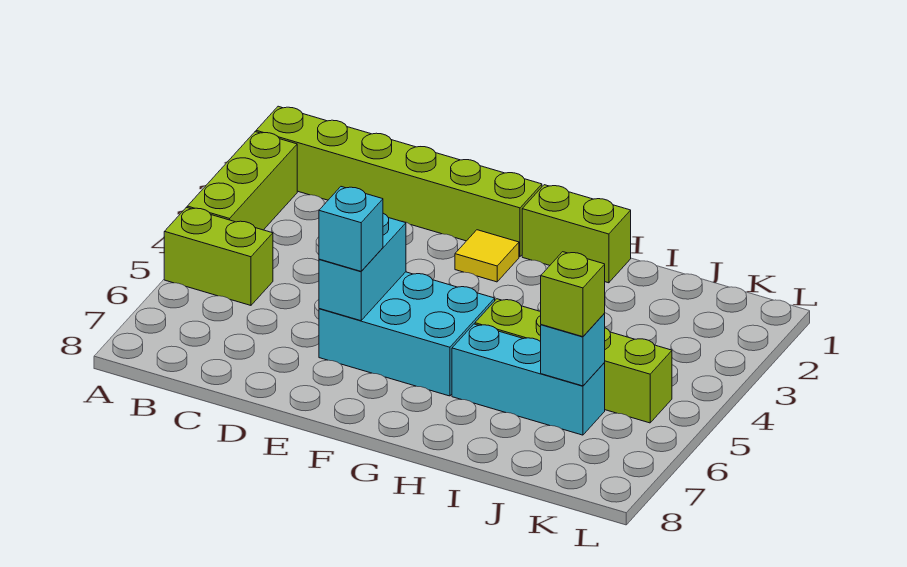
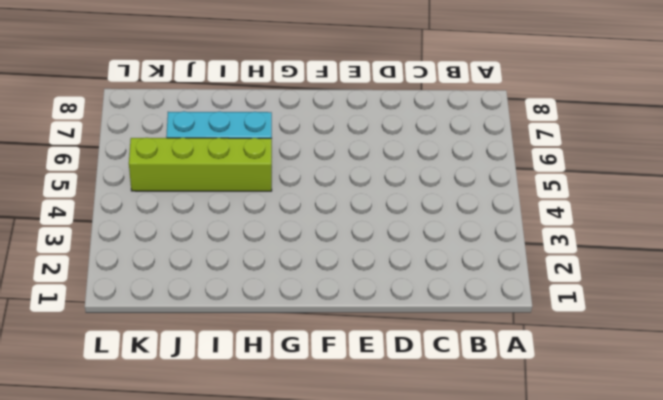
none -> lime 1x6 brick [256,106,542,257]
none -> lime 1x3 brick [187,132,297,230]
none -> lime 1x2 brick [164,207,273,305]

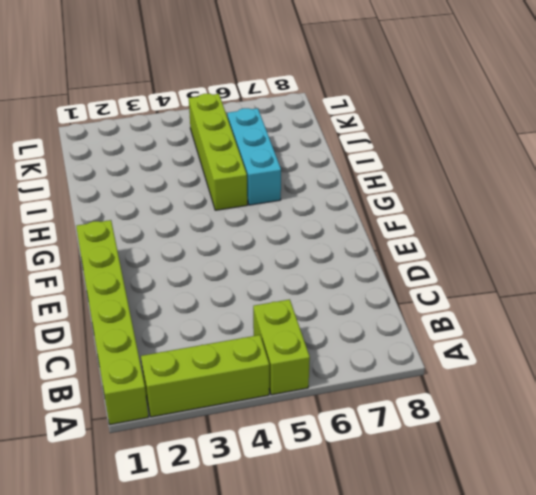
none -> cyan 2x3 brick [319,272,495,396]
none -> yellow 1x1 tile [455,230,519,282]
none -> lime 1x2 brick [522,185,631,283]

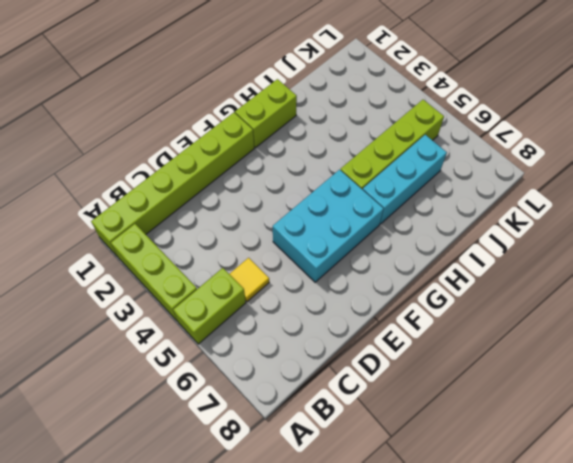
yellow 1x1 tile [230,258,269,302] -> yellow 1x1 tile moved to [455,230,519,282]
none -> cyan 1x2 brick [319,213,406,321]
none -> cyan 1x1 brick [541,313,605,386]
none -> cyan 1x1 brick [319,187,383,271]

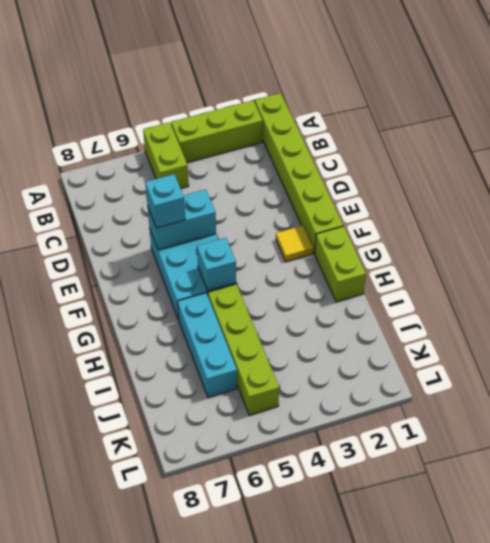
cyan 1x1 brick [197,238,236,291] -> cyan 1x1 brick moved to [541,313,605,386]
none -> lime 1x1 brick [541,252,605,337]

